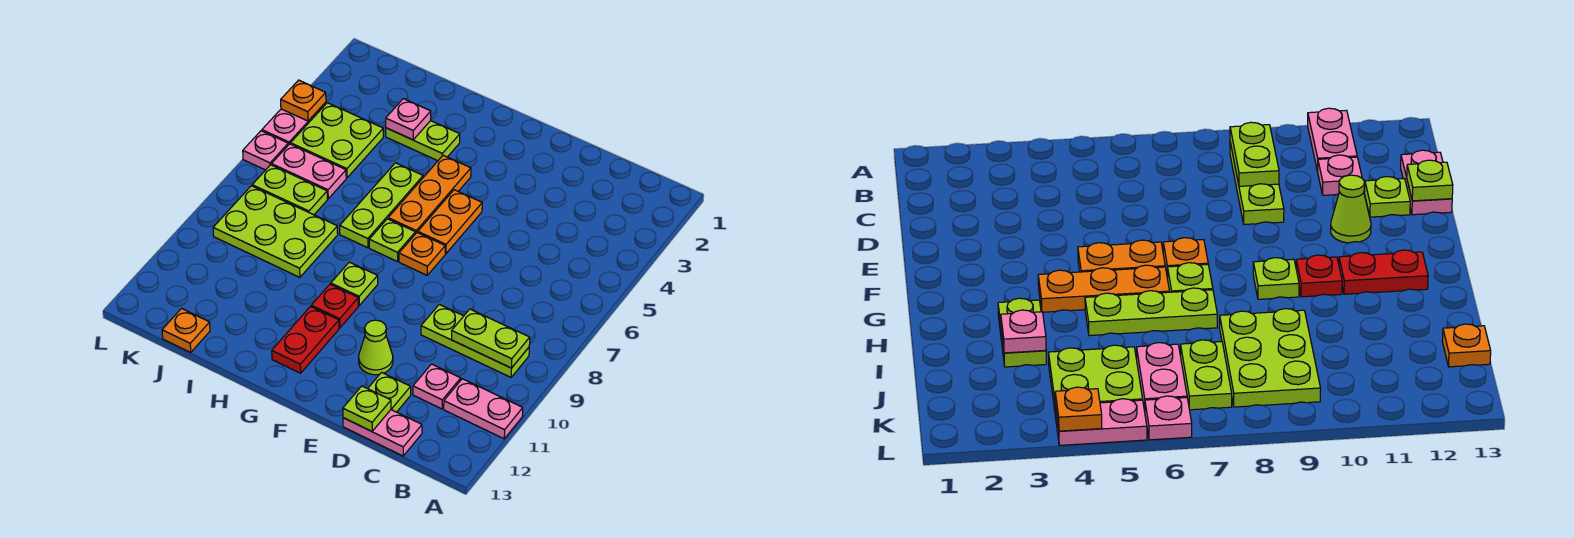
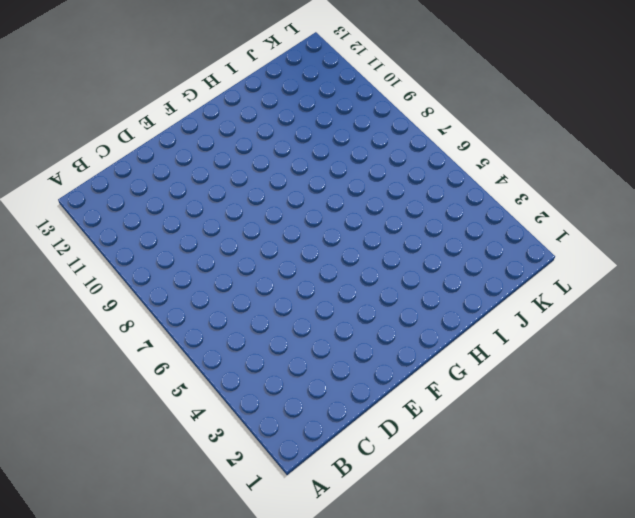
none -> pink 1x2 plate [444,379,523,439]
none -> lime 1x3 plate [421,304,529,377]
none -> pink 1x1 plate [413,364,461,409]

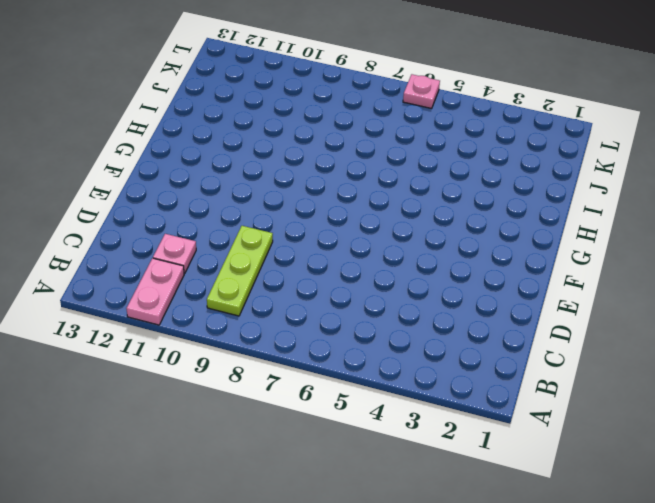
none -> pink 1x2 plate [343,410,422,456]
none -> lime 1x1 plate [368,372,411,412]
none -> lime 1x1 cone [359,320,393,375]

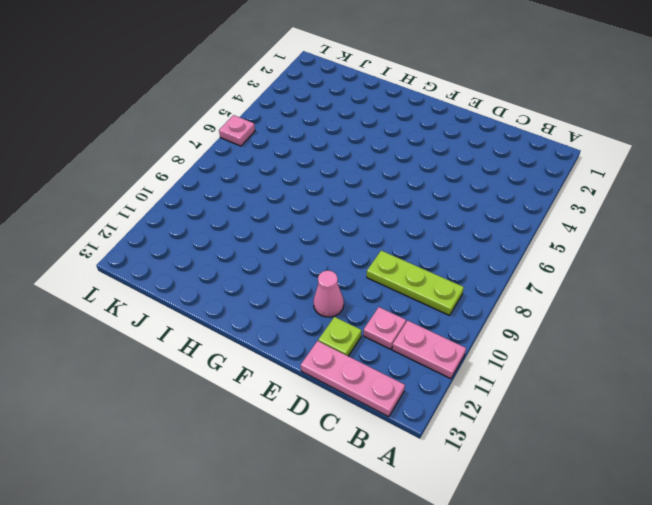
pink 1x3 plate [301,341,405,417] -> pink 1x2 plate [343,410,422,456]
pink 1x1 cone [314,270,344,317] -> lime 1x1 cone [359,320,393,375]
none -> orange 1x2 plate [418,190,482,254]
none -> orange 1x1 plate [399,233,445,275]
none -> orange 1x3 plate [388,155,471,234]

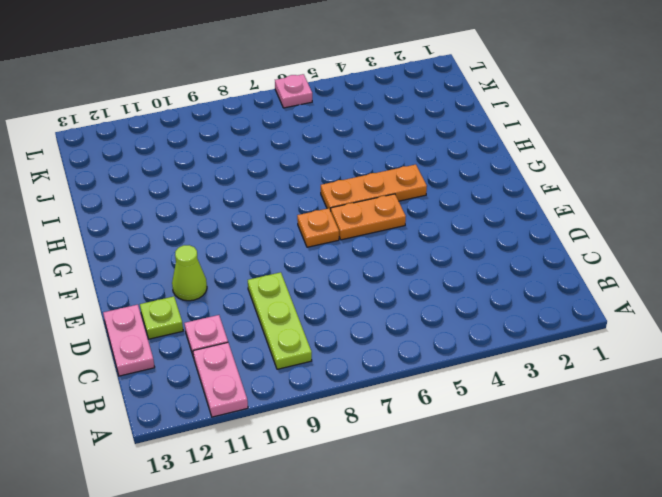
none -> lime 1x1 plate [369,219,415,262]
none -> lime 1x1 plate [331,262,378,305]
none -> red 1x1 plate [311,284,358,328]

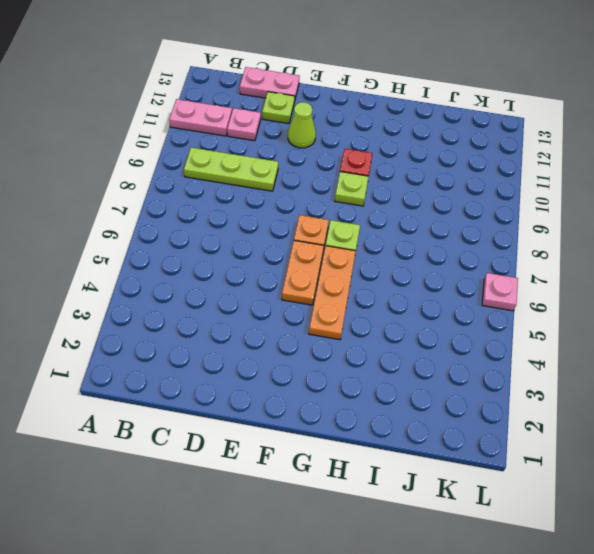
none -> red 1x2 plate [272,307,339,373]
none -> lime 1x2 plate [386,121,460,161]
none -> lime 1x3 plate [340,163,423,248]

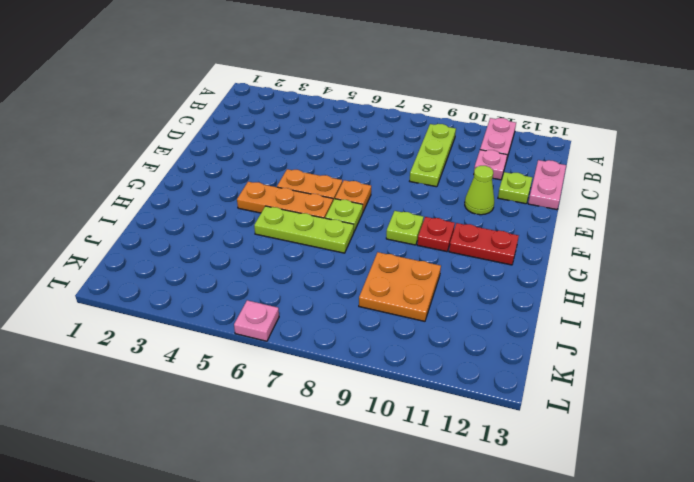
orange 2x2 plate [359,252,441,321] -> lime 2x3 plate [213,186,338,277]
none -> lime 1x2 plate [386,121,460,161]
none -> lime 2x2 plate [291,103,383,178]
none -> pink 1x2 plate [272,144,346,199]

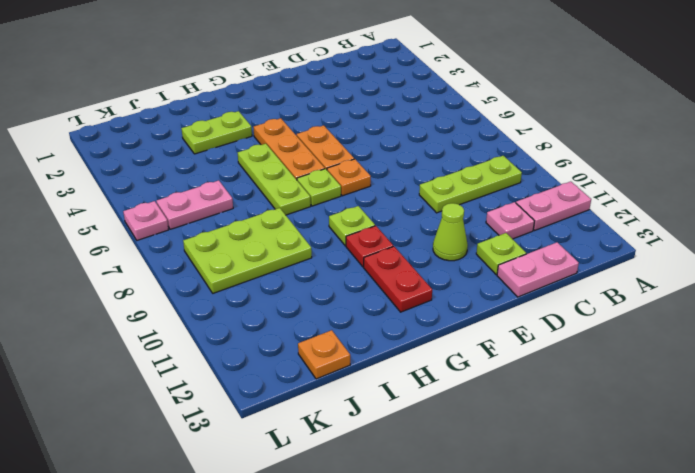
none -> lime 2x2 plate [291,103,383,178]
none -> lime 1x2 plate [252,165,327,215]
none -> pink 1x2 plate [262,102,326,145]

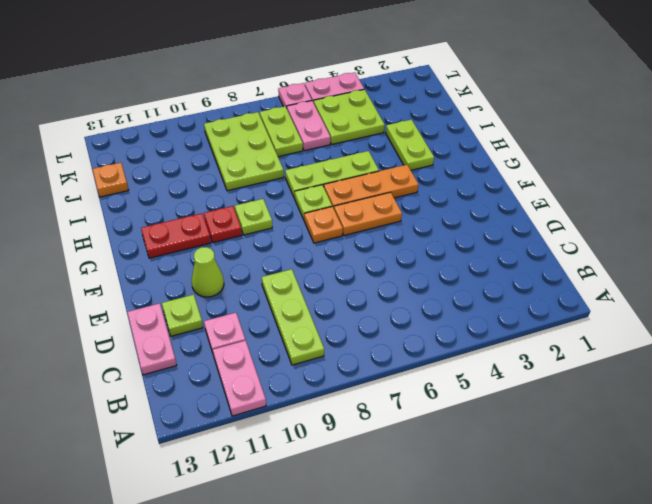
none -> lime 1x2 plate [452,309,530,368]
none -> lime 1x1 plate [343,386,391,431]
none -> pink 1x1 plate [386,99,431,140]

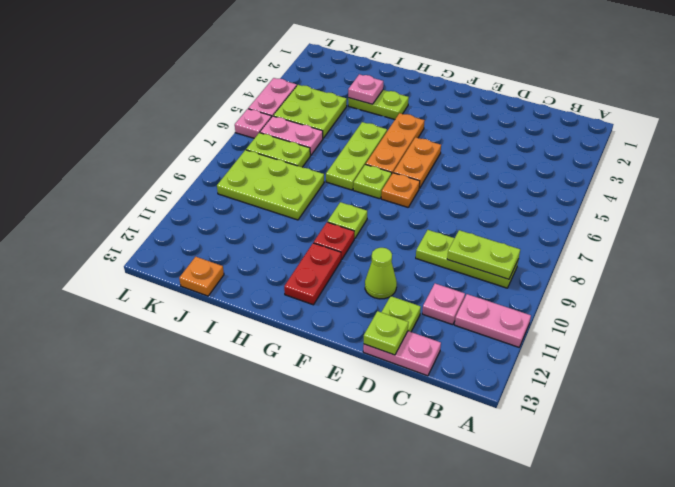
none -> orange 1x1 plate [281,80,326,121]

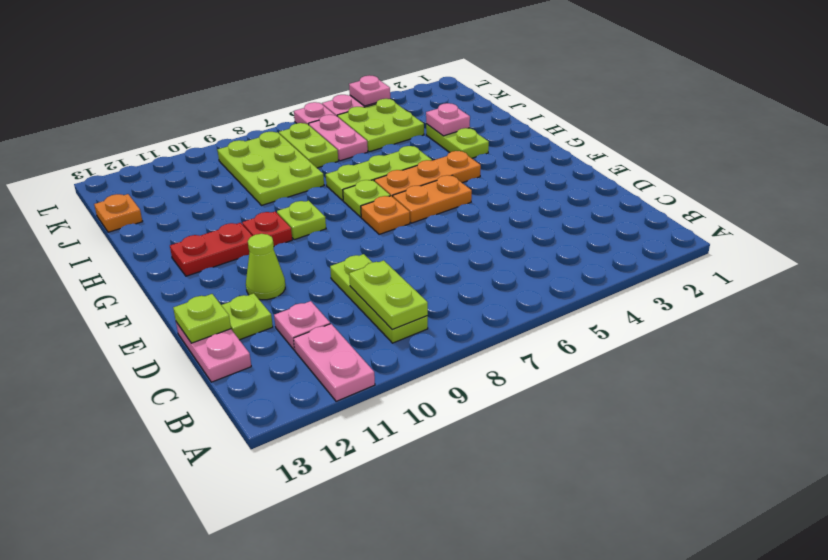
pink 1x1 plate [349,75,390,106] -> orange 1x1 plate [281,80,326,121]

